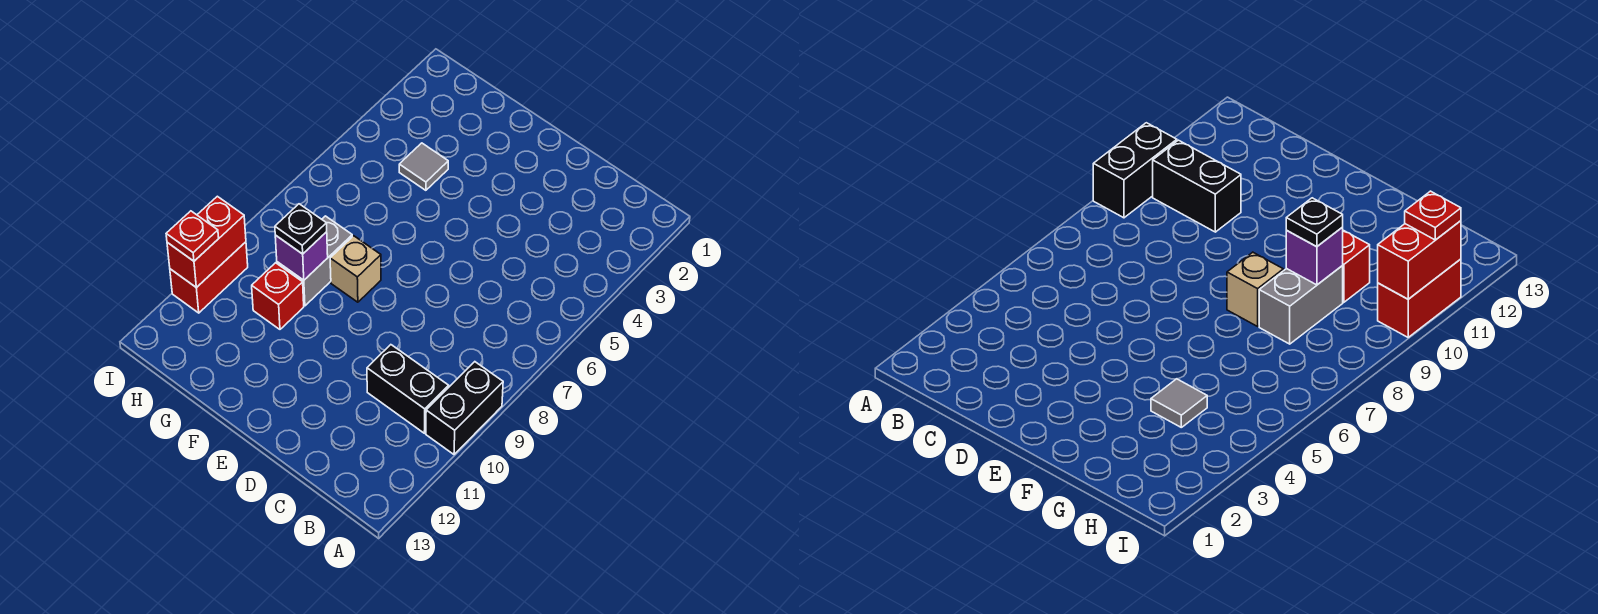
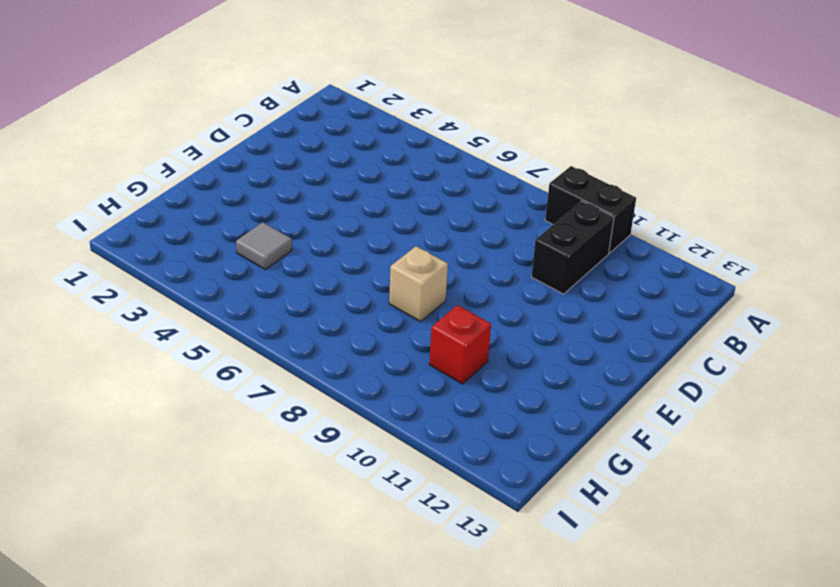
none -> grey 1x2 brick [277,216,352,306]
none -> red 1x2 brick [170,242,248,313]

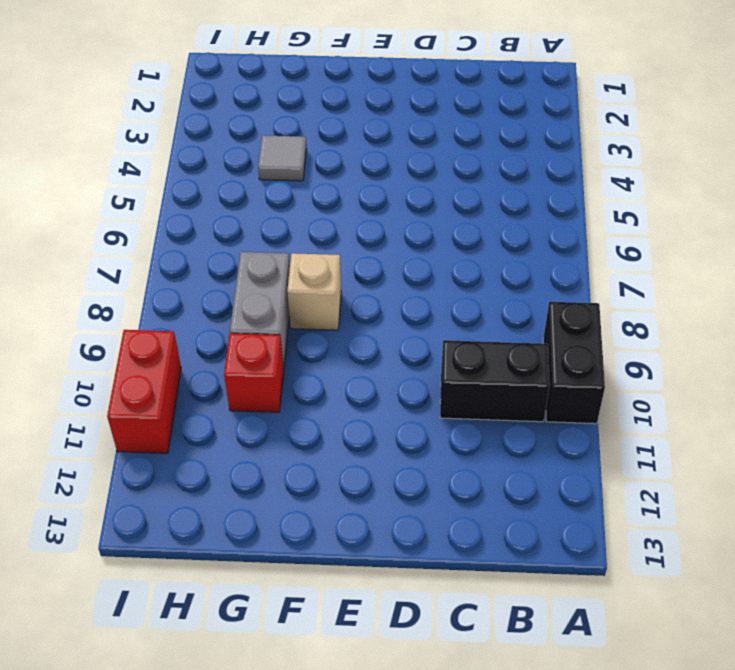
none -> purple 1x1 brick [275,232,328,280]
none -> red 1x2 brick [167,196,246,288]

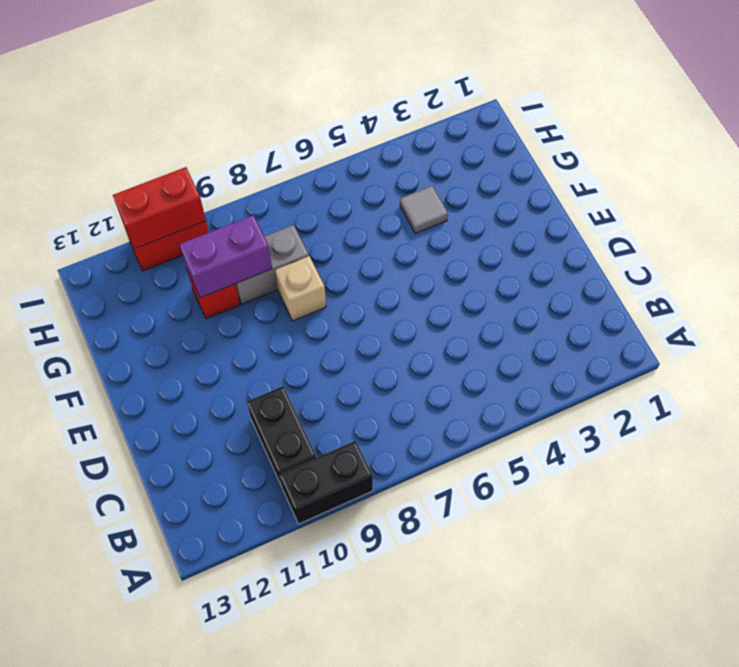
purple 1x2 brick [179,215,272,298] -> purple 1x1 brick [275,232,328,280]
none -> black 1x1 plate [275,204,327,254]
none -> red 1x1 plate [166,211,219,261]

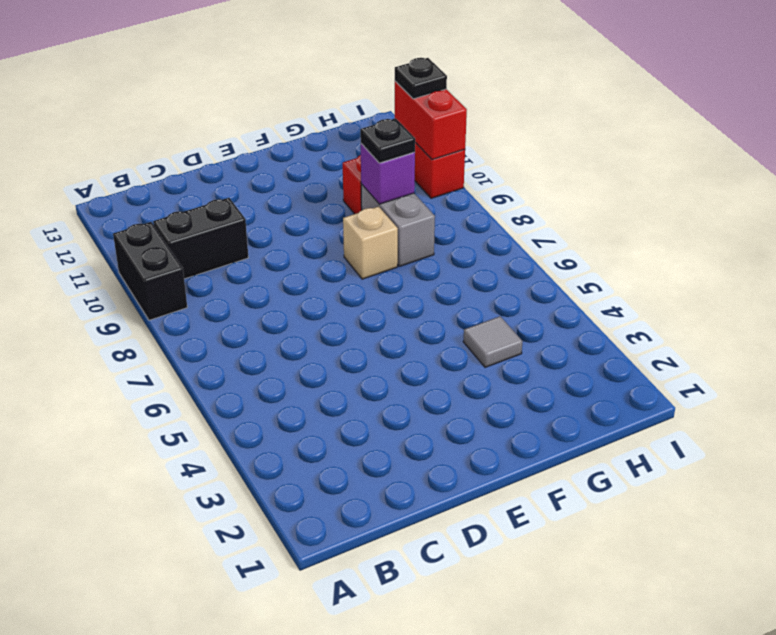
black 1x1 plate [395,58,447,99] -> red 1x1 plate [166,211,219,261]

